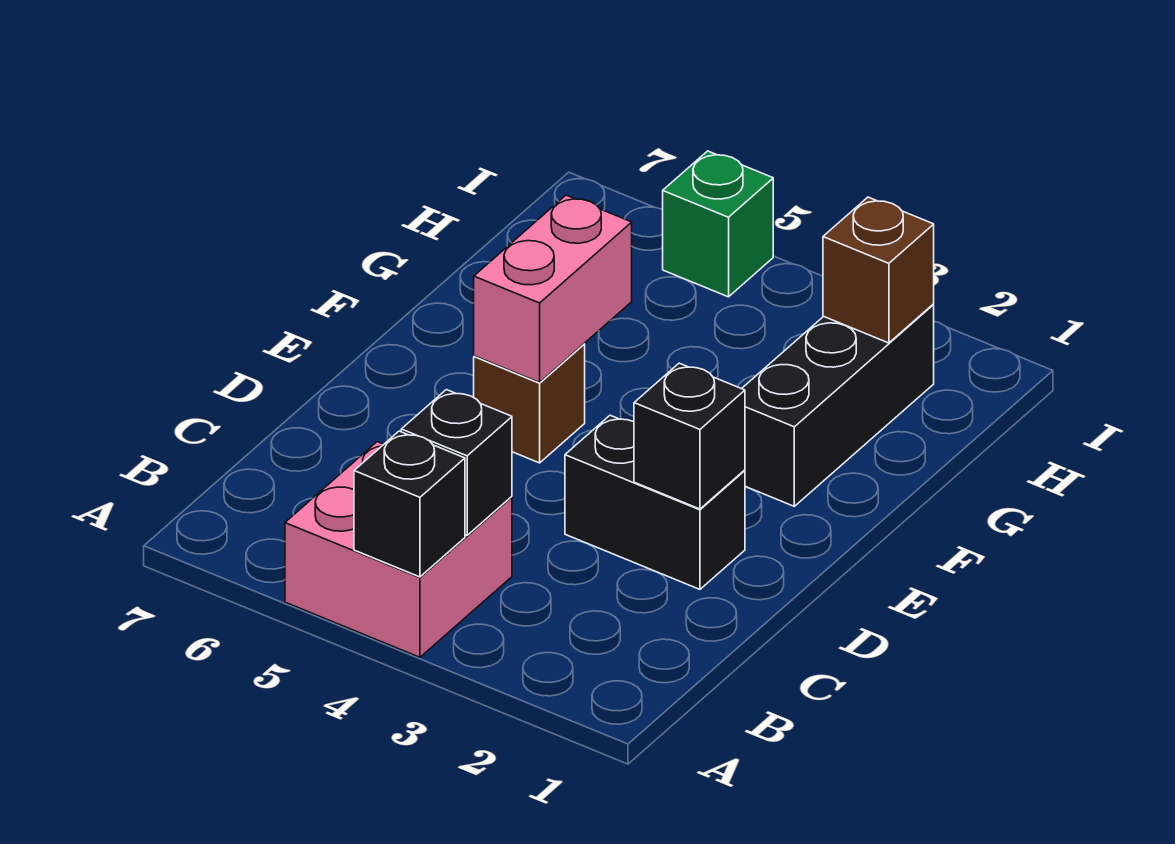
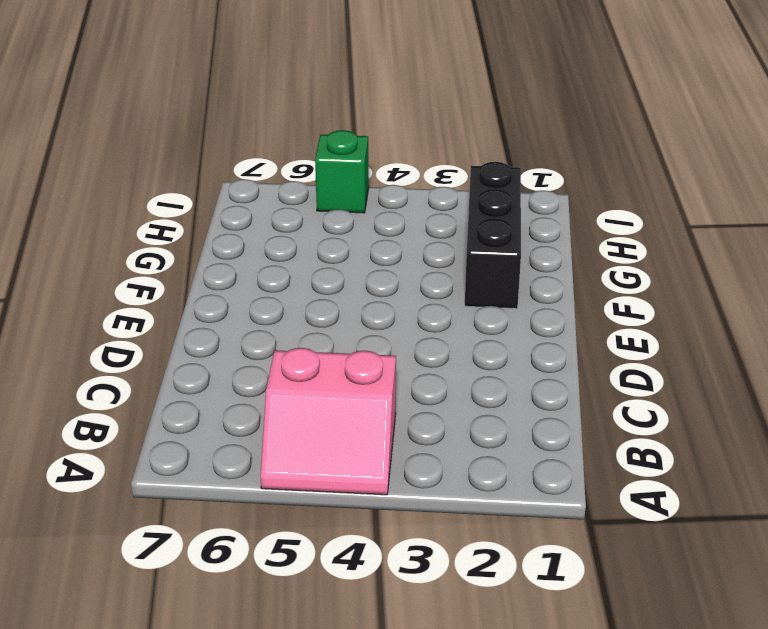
pink 2x2 slope [261,348,396,495] -> pink 2x2 brick [285,442,512,657]
none -> black 1x2 brick [565,415,745,589]
none -> brown 1x1 brick [474,344,585,463]

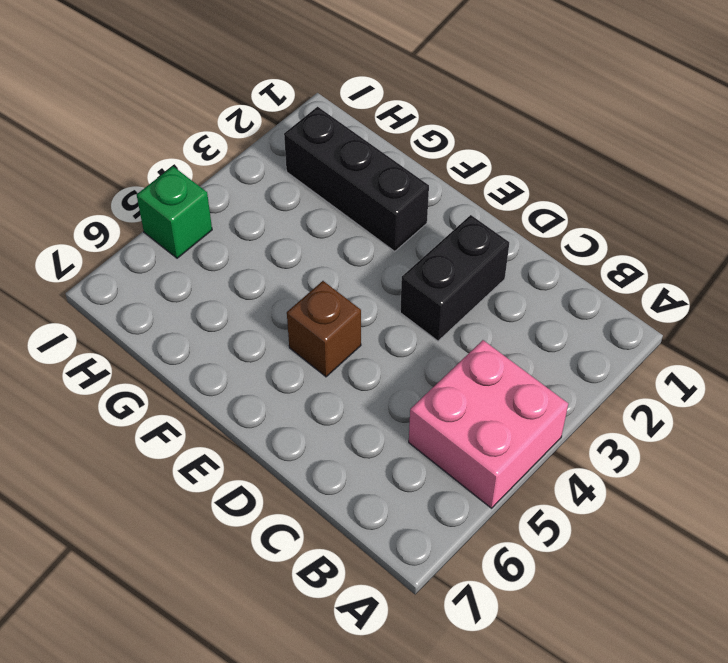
none -> black 1x1 brick [354,431,465,577]
none -> black 1x1 brick [401,390,512,535]

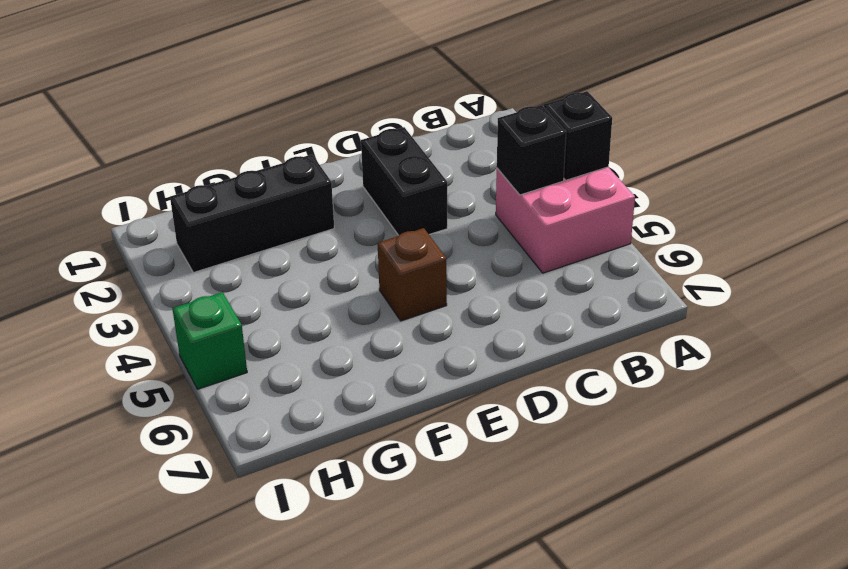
none -> black 1x1 brick [634,363,745,509]
none -> pink 1x2 brick [474,195,632,382]

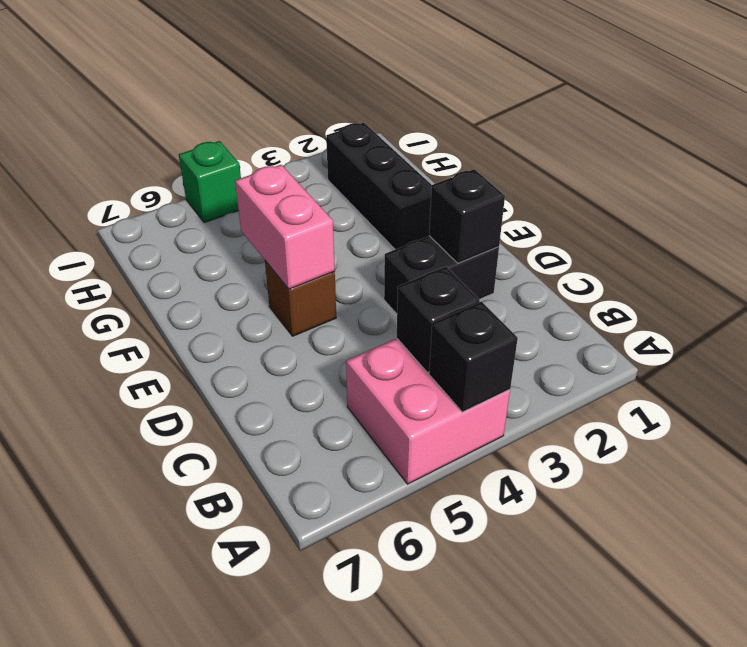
none -> brown 1x1 brick [823,197,934,343]

